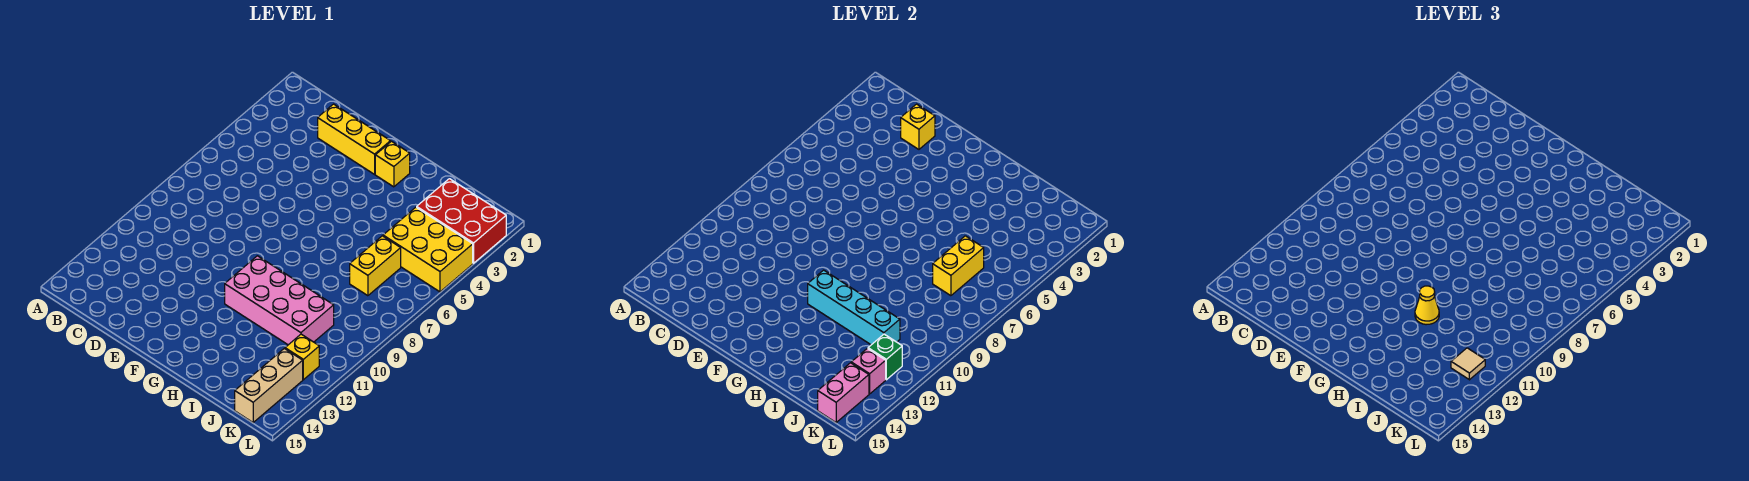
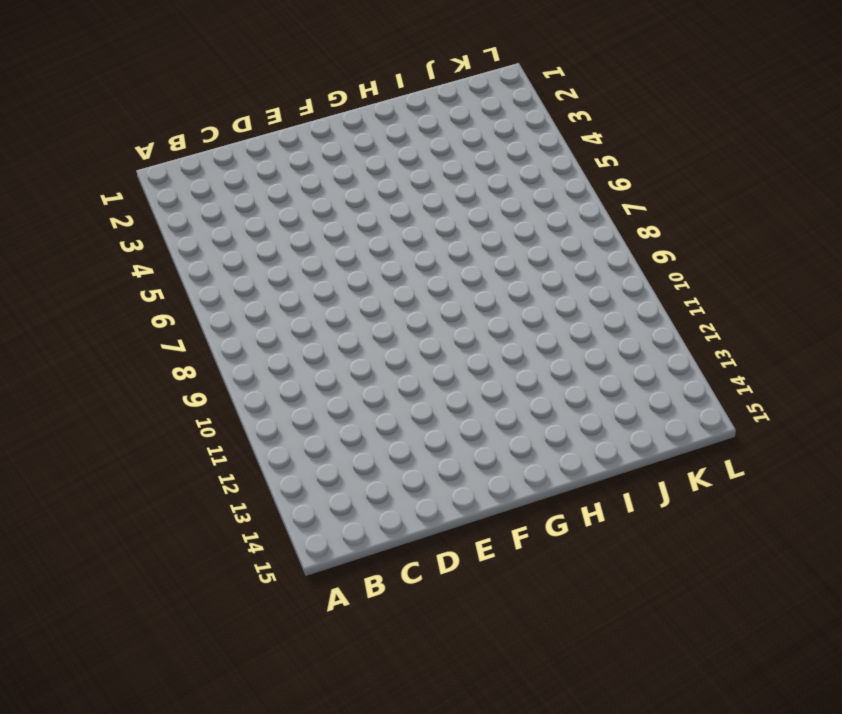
none -> yellow 1x3 brick [318,104,391,174]
none -> yellow 1x1 brick [375,141,410,187]
none -> pink 2x4 brick [225,256,334,345]

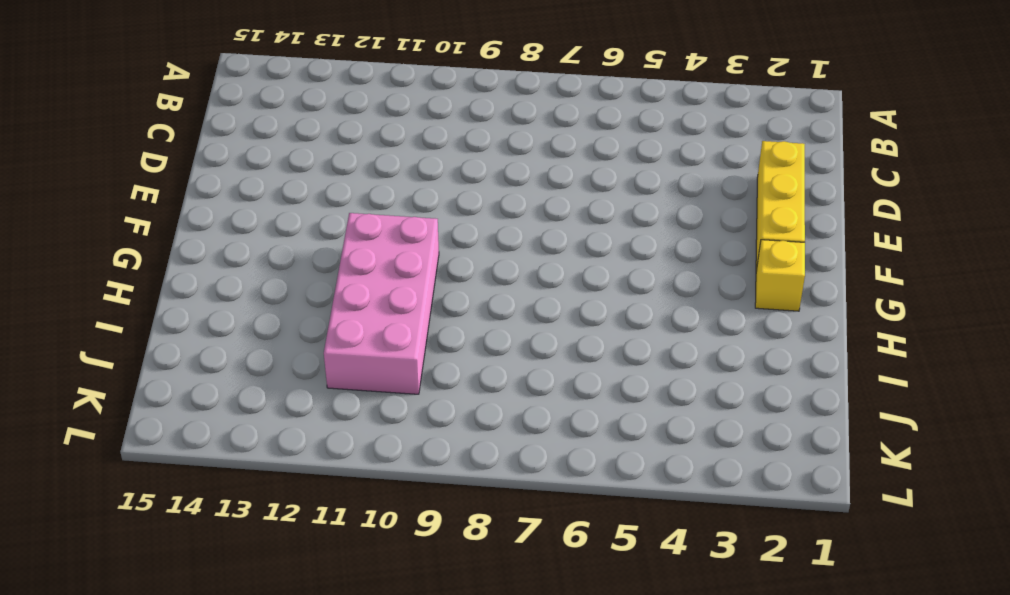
none -> red 2x3 brick [417,179,506,263]
none -> yellow 2x3 brick [383,207,473,292]
none -> yellow 1x2 brick [350,236,401,296]

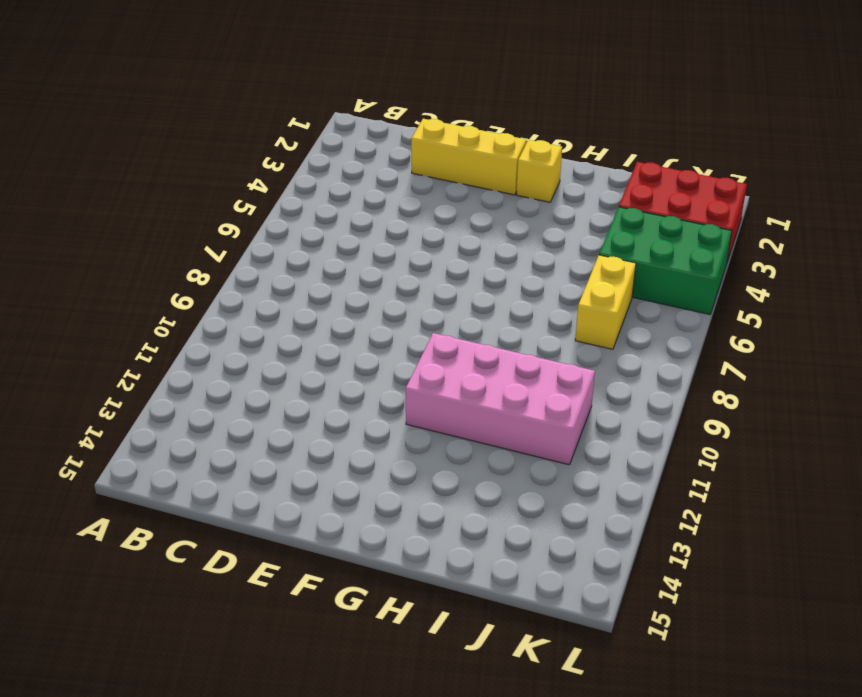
green 2x3 brick [599,207,732,314] -> yellow 2x3 brick [383,207,473,292]
none -> yellow 1x1 brick [285,334,319,380]
none -> tan 1x3 brick [235,348,303,422]
none -> yellow 1x1 brick [901,104,935,149]

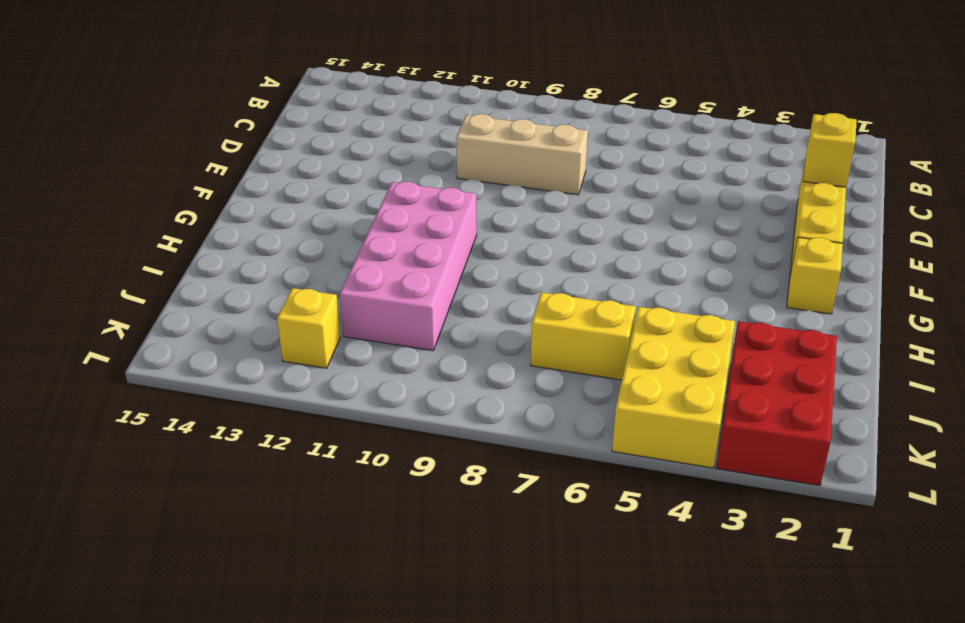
tan 1x3 brick [456,114,588,195] -> tan 1x3 brick moved to [235,348,303,422]
none -> cyan 1x4 brick [808,270,900,345]
none -> yellow 1x2 brick [933,236,984,296]
none -> green 1x1 brick [868,334,902,380]

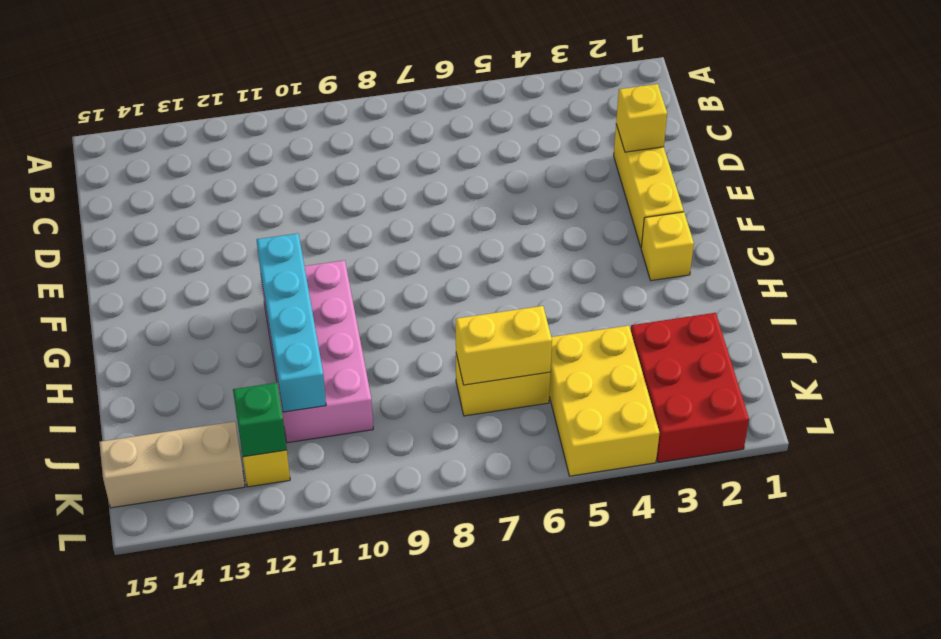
none -> pink 1x1 brick [851,348,886,394]
none -> pink 1x2 brick [818,363,869,422]
none -> yellow 1x1 cone [1415,286,1439,325]

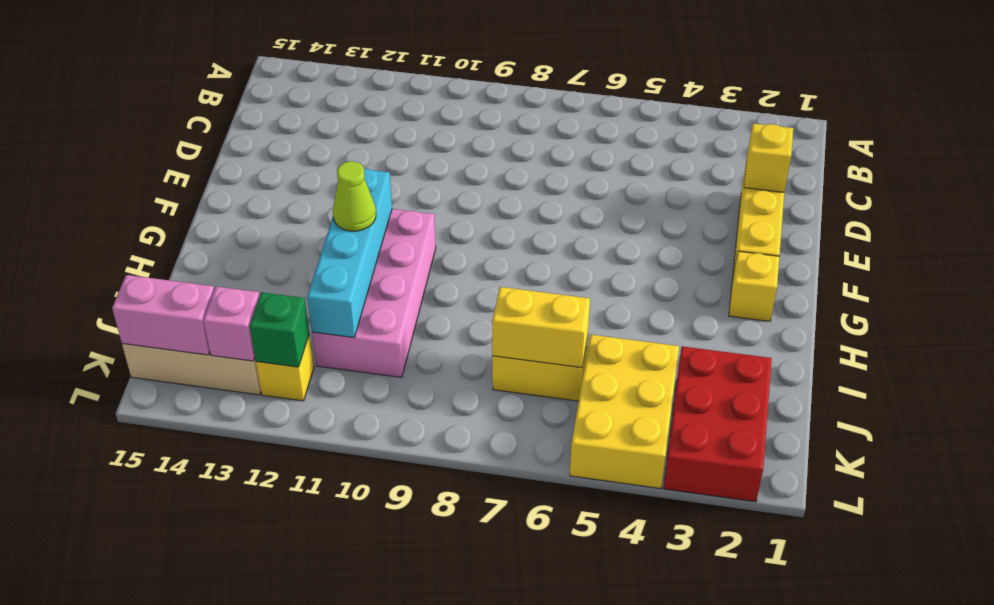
lime 1x1 cone [333,161,376,231] -> yellow 1x1 cone [1415,286,1439,325]
none -> tan 1x1 tile [1451,348,1485,380]

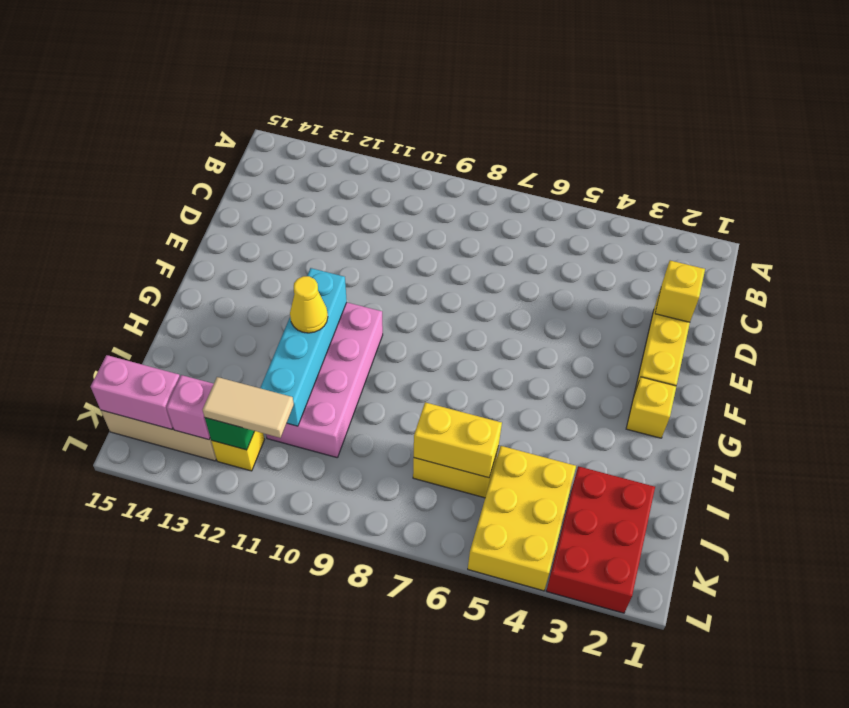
tan 1x2 tile [203,377,294,438] -> tan 1x1 tile [1451,348,1485,380]

